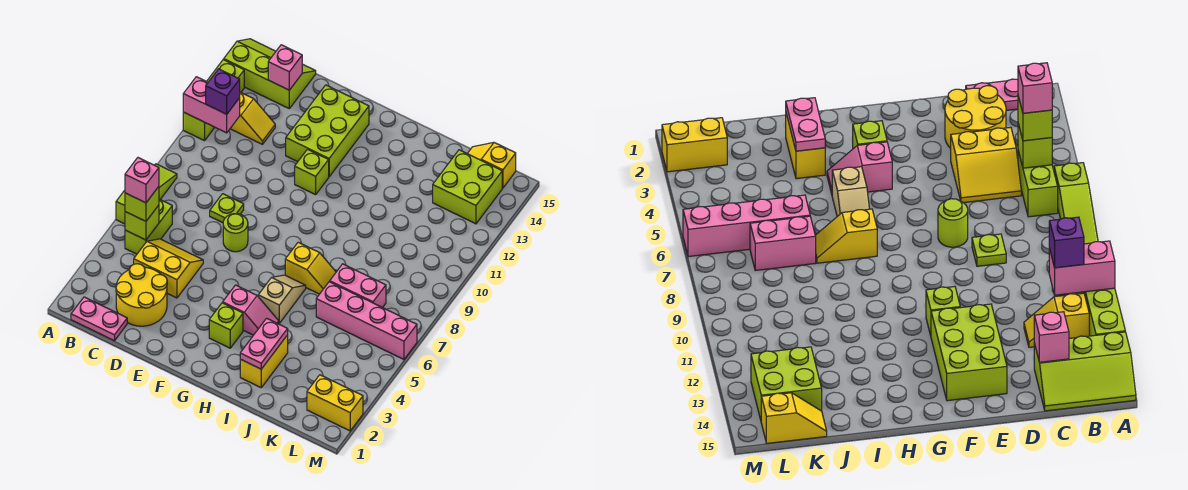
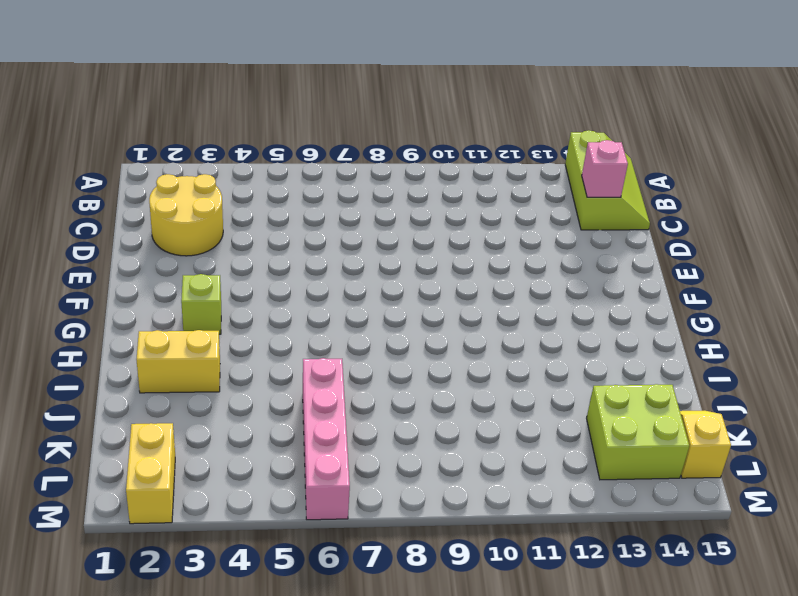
none -> lime 1x3 slope [116,164,177,224]
none -> lime 1x3 brick [183,59,244,141]
none -> pink 1x2 plate [71,297,127,341]

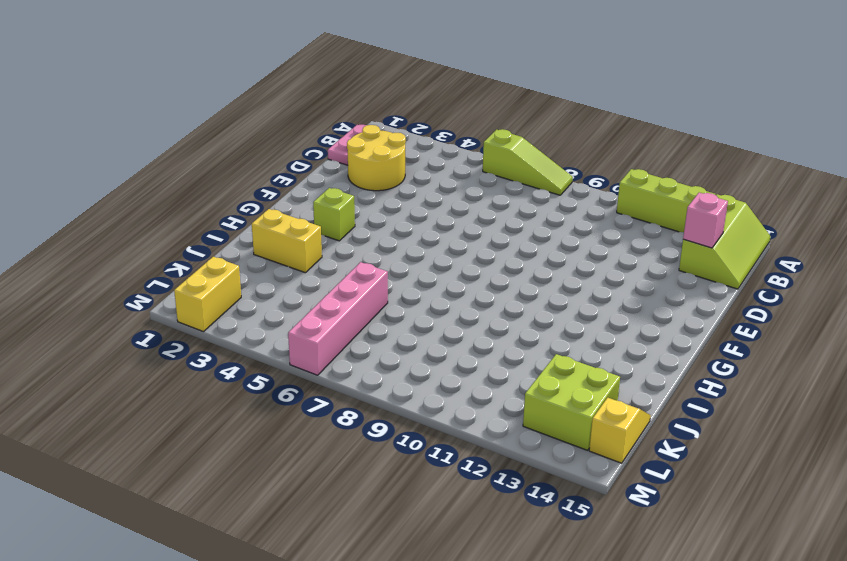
none -> lime 1x2 brick [125,199,172,254]
none -> yellow 1x2 slope [230,92,275,144]
none -> yellow 2x2 slope [134,239,203,298]

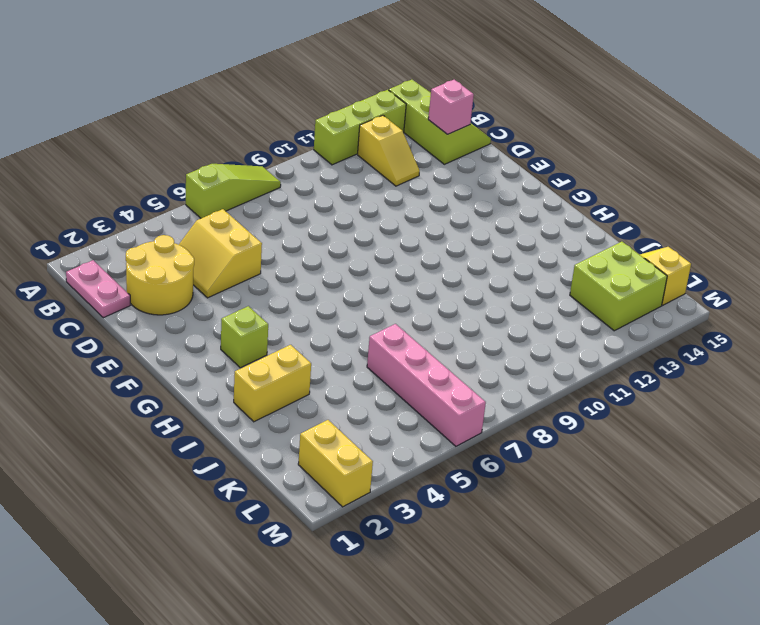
yellow 2x2 slope [179,209,262,298] -> yellow 2x2 slope turned to [134,239,203,298]
none -> lime 1x2 brick [125,199,172,254]
none -> lime 1x1 plate [210,194,244,223]
none -> lime 1x1 round brick [223,214,248,252]

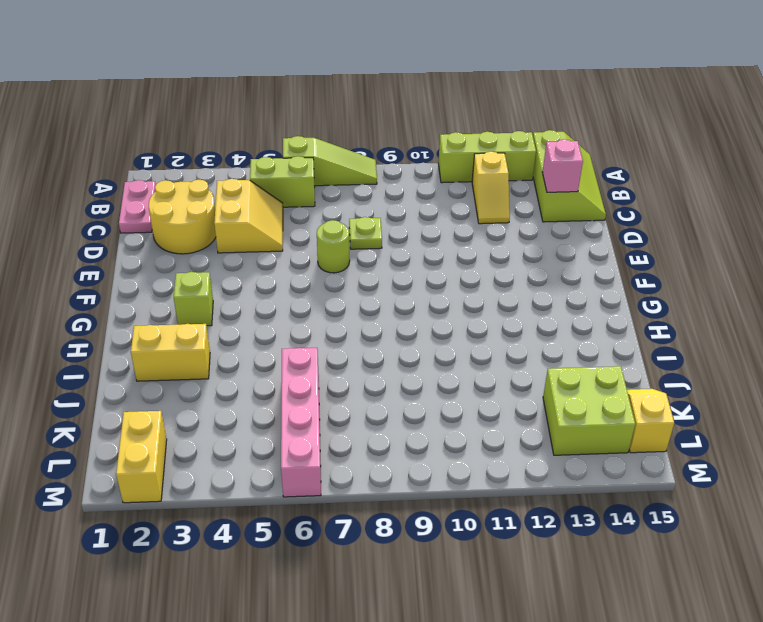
none -> lime 2x3 brick [286,85,369,177]
none -> lime 1x1 brick [295,149,329,195]
none -> pink 1x2 slope [223,285,279,335]

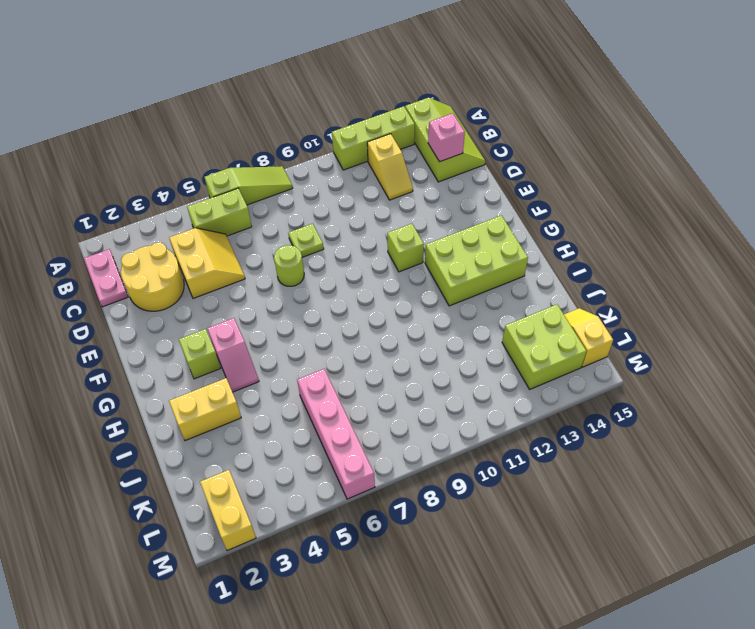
lime 2x3 brick [425,215,528,306] -> lime 2x3 brick moved to [286,85,369,177]
none -> tan 1x2 slope [258,275,306,323]
none -> yellow 1x2 slope [285,242,336,294]
none -> pink 1x2 brick [330,264,386,308]

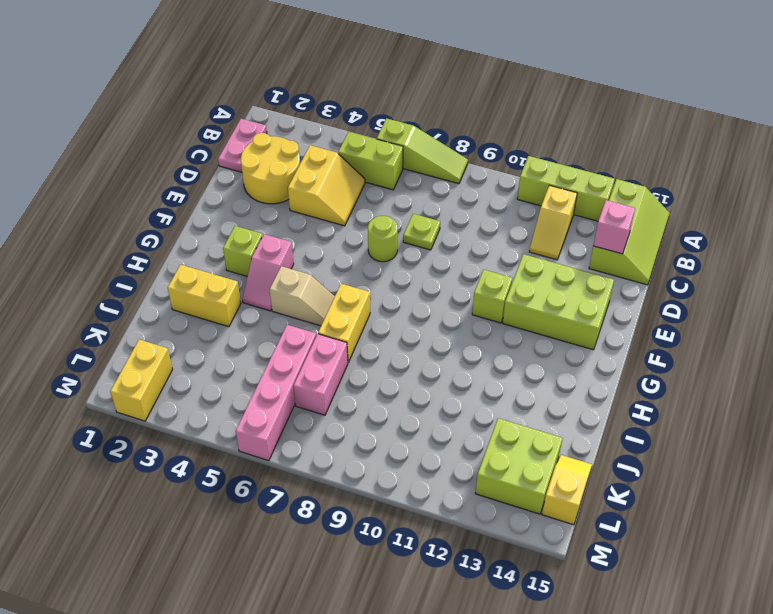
yellow 1x2 brick [318,284,370,362] -> yellow 1x2 slope [285,242,336,294]
none -> pink 1x2 brick [183,77,240,133]
none -> lime 1x1 brick [125,205,159,240]
none -> pink 1x2 plate [240,318,288,369]

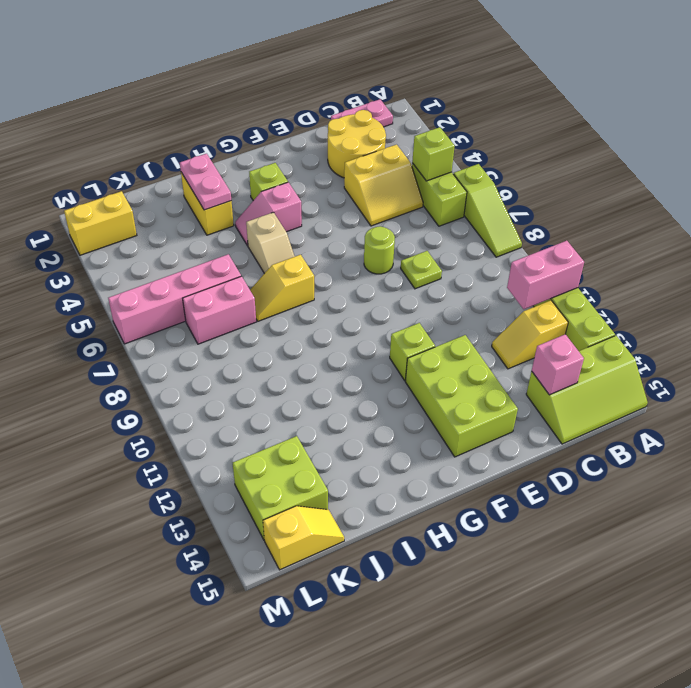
none -> lime 1x1 brick [125,187,159,221]
none -> purple 1x1 brick [206,69,240,114]
none -> pink 1x1 brick [125,158,159,203]

